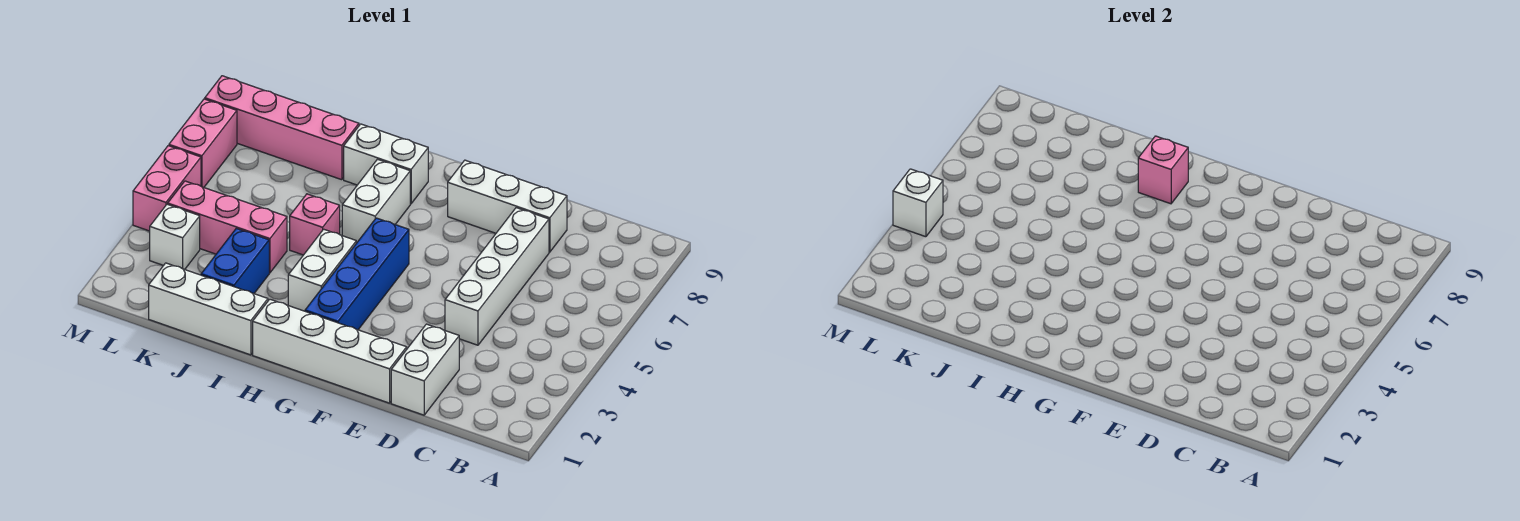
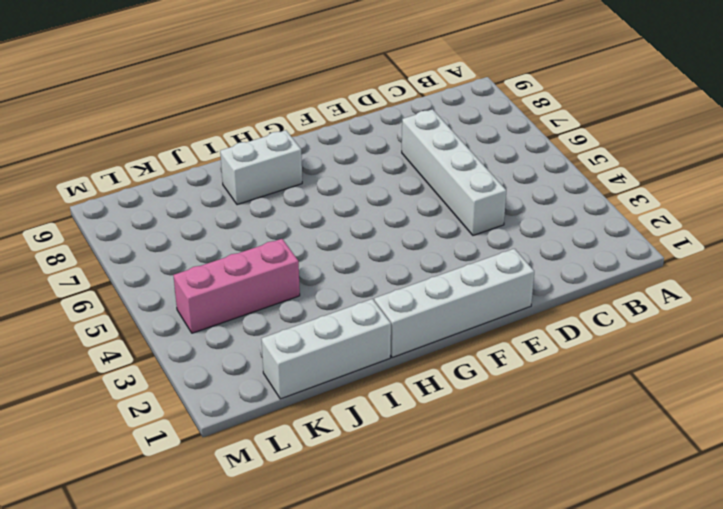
none -> white 1x2 brick [391,324,459,415]
none -> white 1x3 brick [448,160,567,252]
none -> blue 1x4 brick [305,218,409,330]

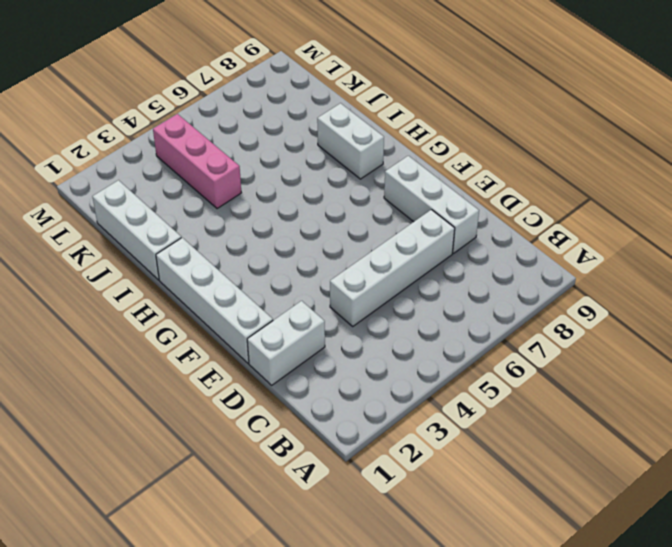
none -> blue 1x4 brick [305,218,409,330]
none -> white 1x2 brick [288,229,356,311]
none -> white 1x2 brick [342,159,410,243]

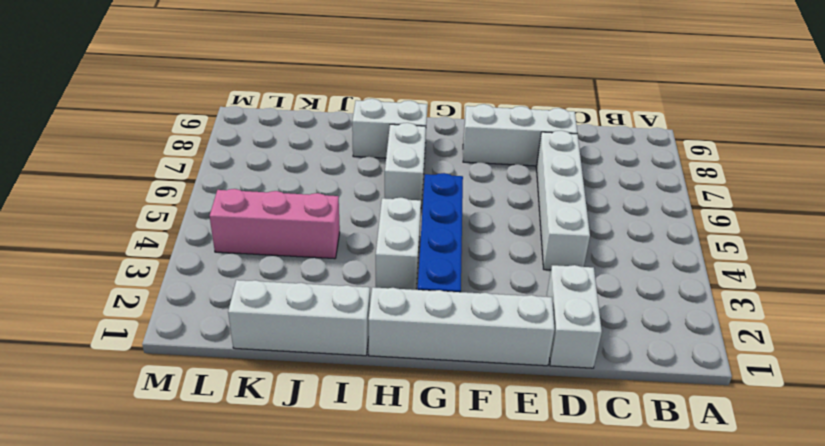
none -> pink 1x1 brick [290,194,340,255]
none -> blue 1x2 brick [201,228,269,293]
none -> pink 1x4 brick [205,76,359,180]

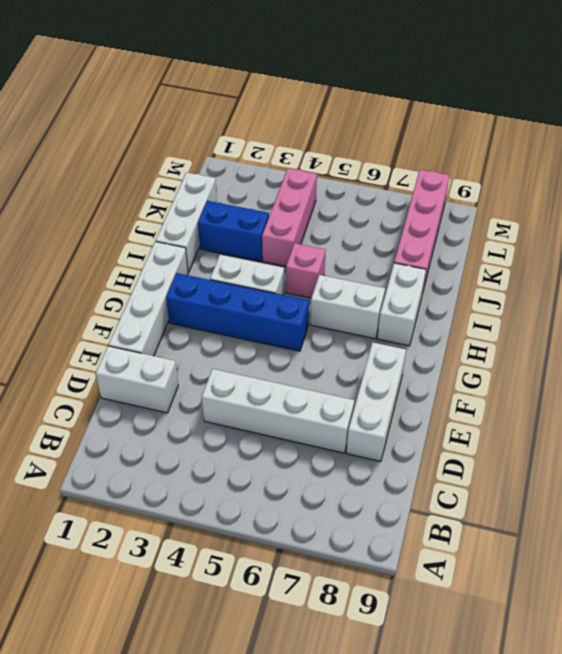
none -> white 1x1 brick [150,204,200,269]
none -> pink 1x2 brick [133,146,201,231]
none -> pink 1x2 brick [169,99,237,187]

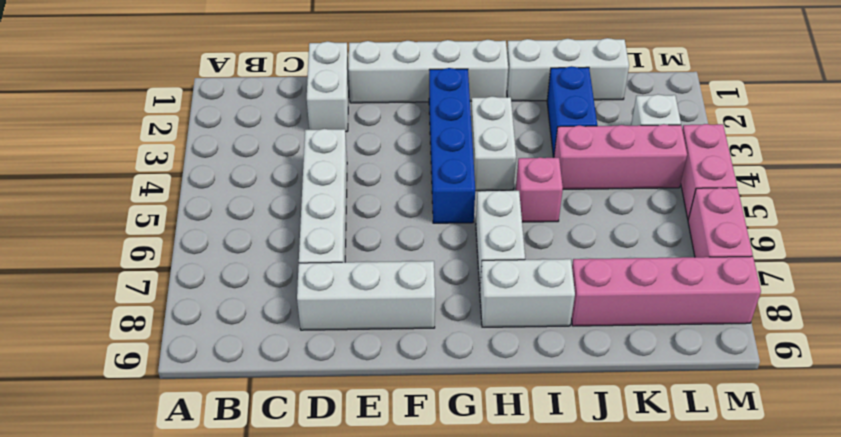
none -> pink 1x1 brick [1138,136,1188,204]
none -> white 1x1 brick [893,169,943,237]

